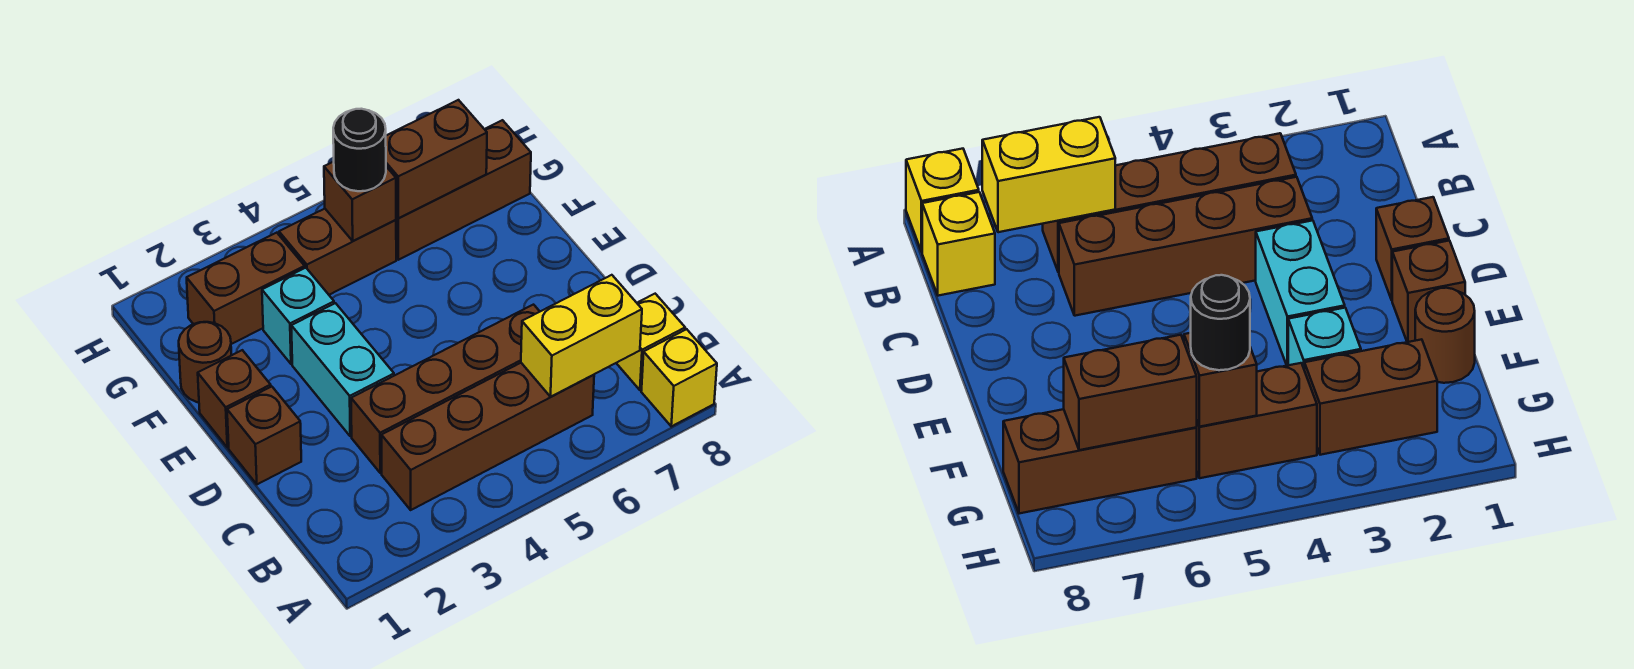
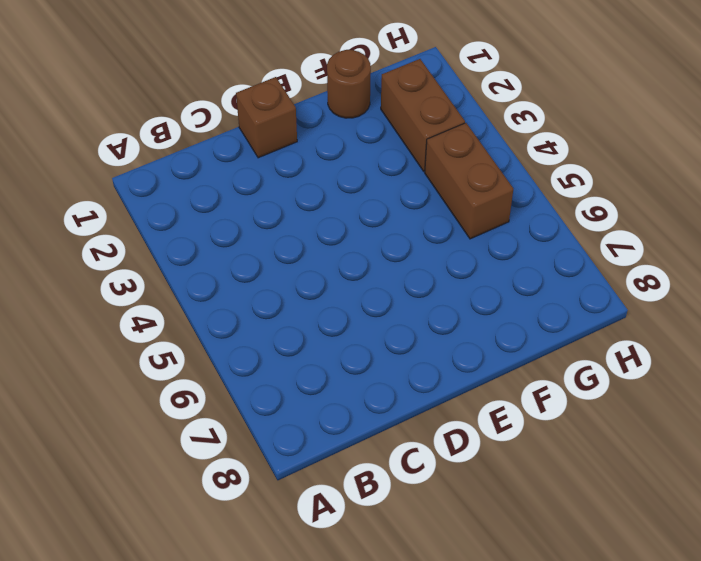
none -> yellow 1x1 brick [641,329,717,426]
none -> brown 1x4 brick [381,363,594,510]
none -> yellow 1x1 brick [617,294,685,390]

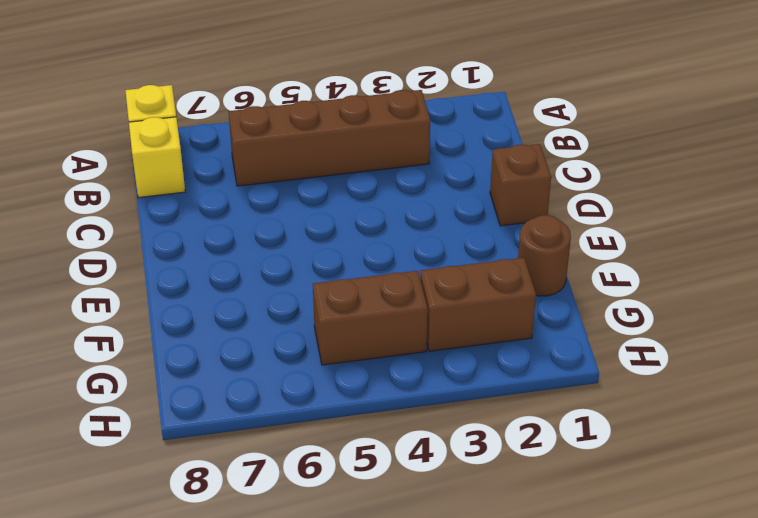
none -> brown 1x4 brick [351,305,540,473]
none -> cyan 1x2 brick [291,303,394,436]
none -> brown 1x1 brick [198,350,271,448]

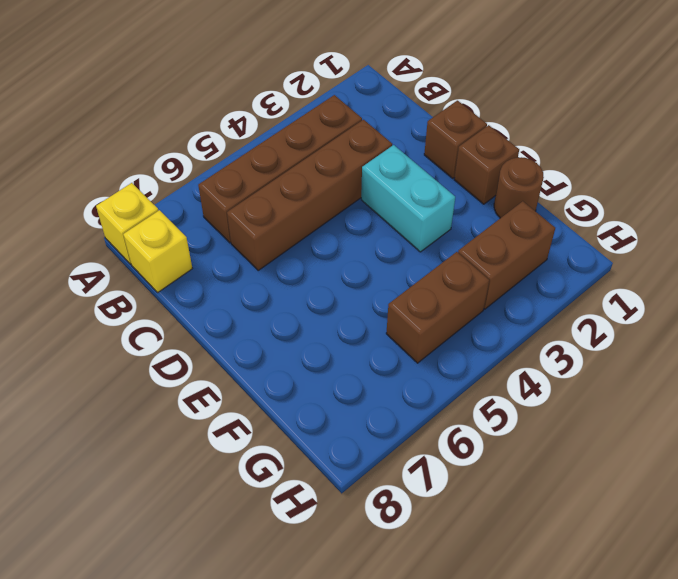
none -> cyan 1x1 brick [262,268,334,364]
none -> brown 1x3 brick [396,120,531,260]
none -> yellow 1x2 brick [521,275,642,397]

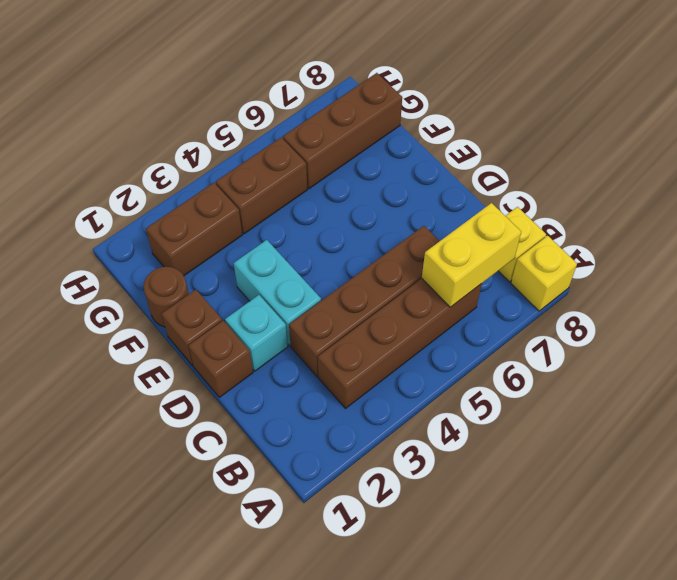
cyan 1x1 brick [225,295,288,371] -> cyan 1x1 brick moved to [262,268,334,364]
none -> brown 1x1 brick [324,162,396,241]
none -> brown 1x2 brick [386,100,487,218]
none -> black 1x1 round brick [333,109,386,191]

